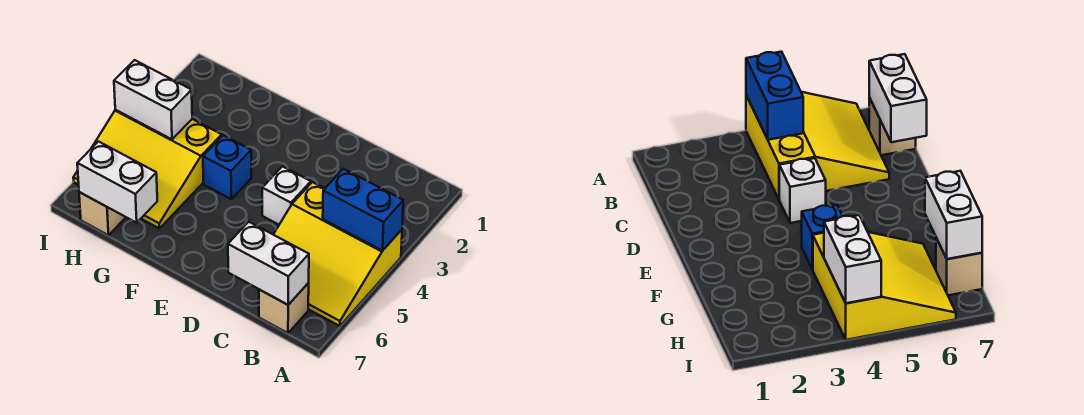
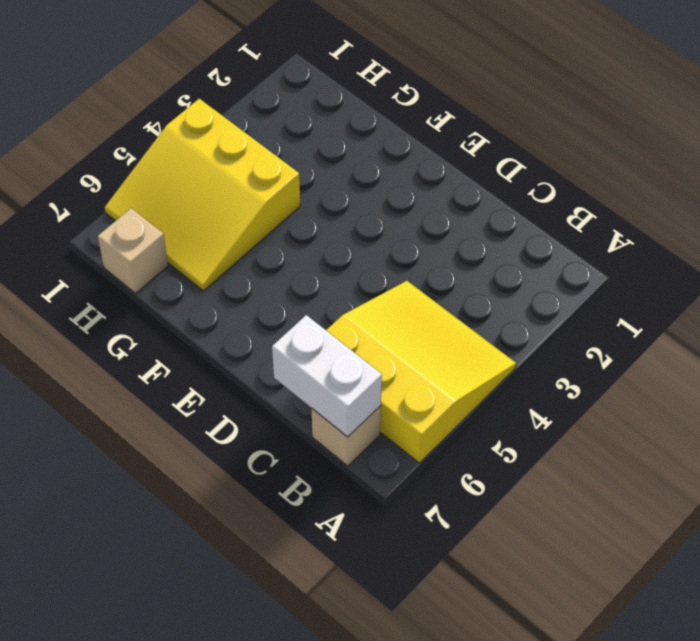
yellow 3x3 slope [326,281,516,463] -> yellow 3x3 slope turned to [273,182,402,326]
none -> white 1x1 brick [262,166,311,225]
none -> blue 1x1 brick [203,135,251,199]

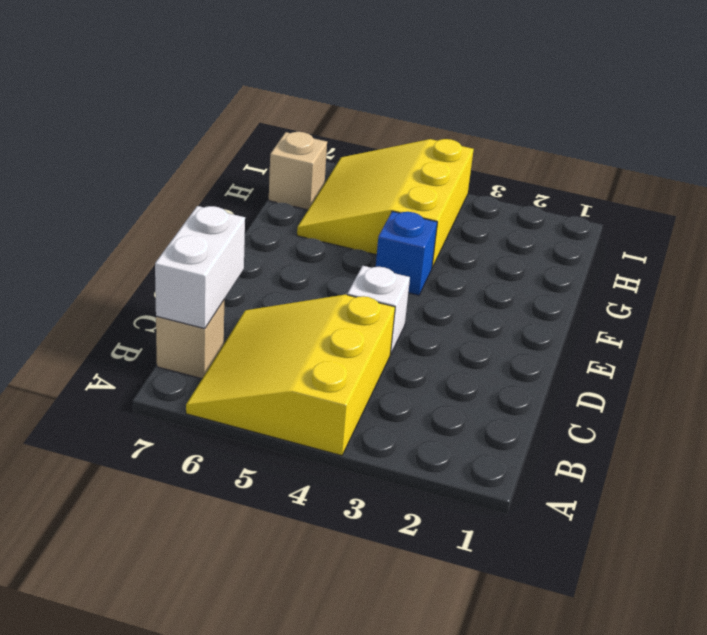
none -> blue 1x2 brick [323,169,403,251]
none -> white 1x2 brick [77,142,157,223]

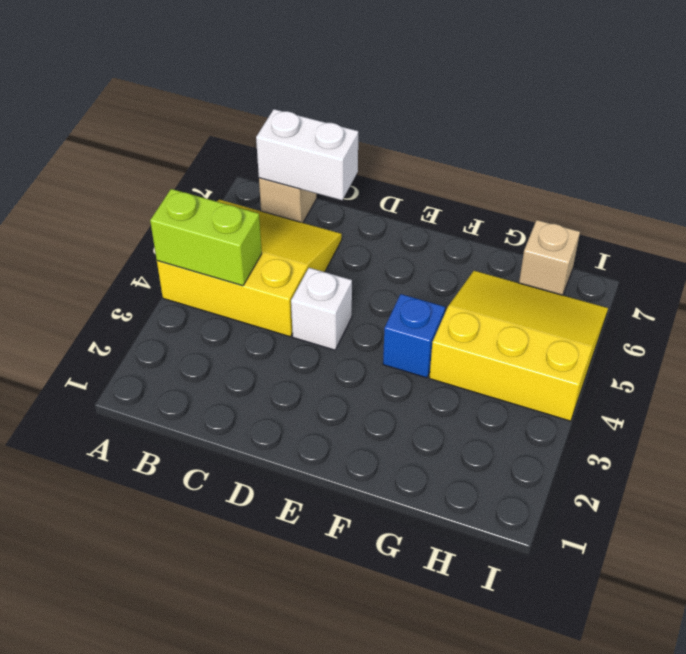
lime 1x2 brick [150,189,262,286] -> blue 1x2 brick [323,169,403,251]
none -> white 1x2 brick [77,142,157,223]
none -> white 1x2 brick [114,60,192,139]

